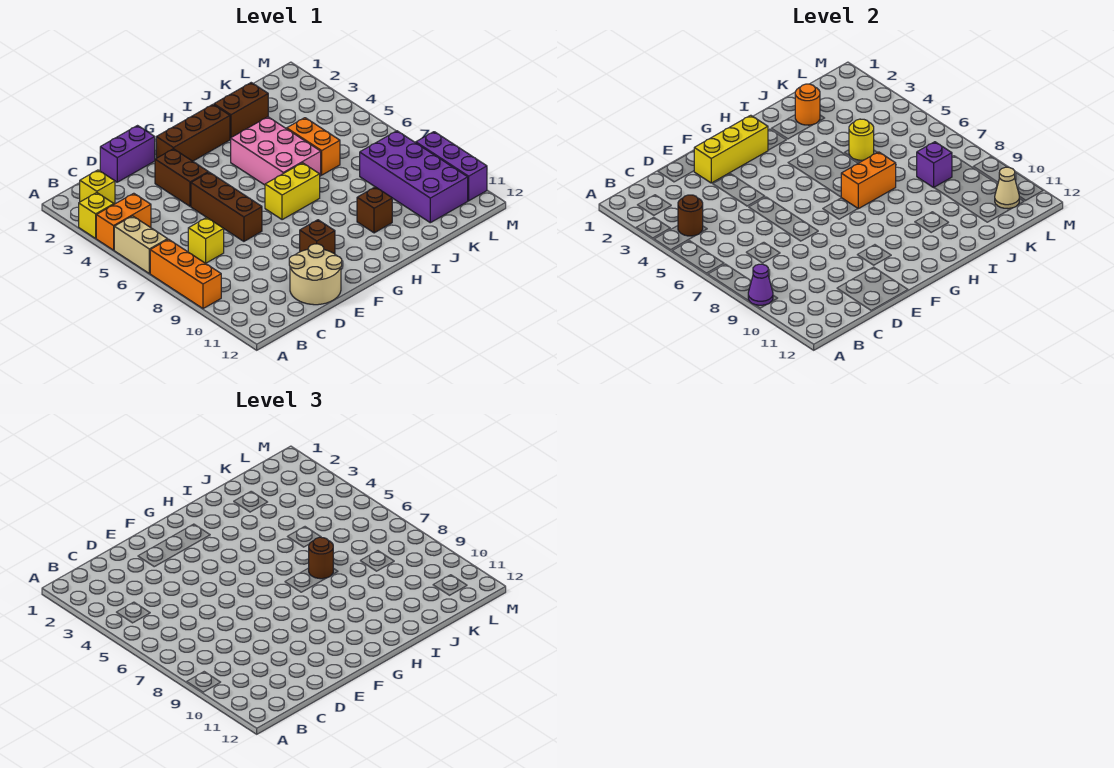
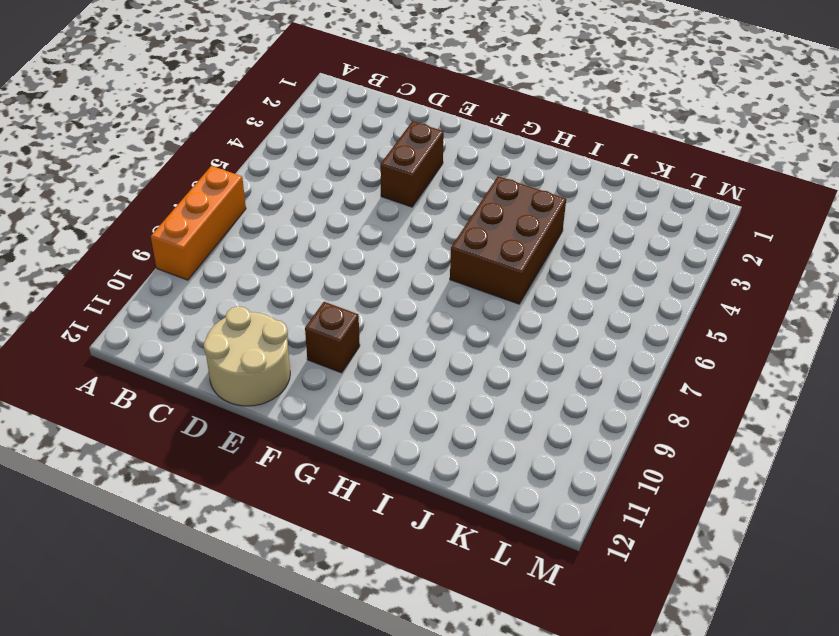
brown 2x3 brick [450,176,566,304] -> pink 2x3 brick [231,117,321,185]
none -> yellow 1x1 brick [79,193,114,238]
none -> orange 1x2 brick [96,193,151,250]
none -> tan 1x2 brick [114,216,168,273]

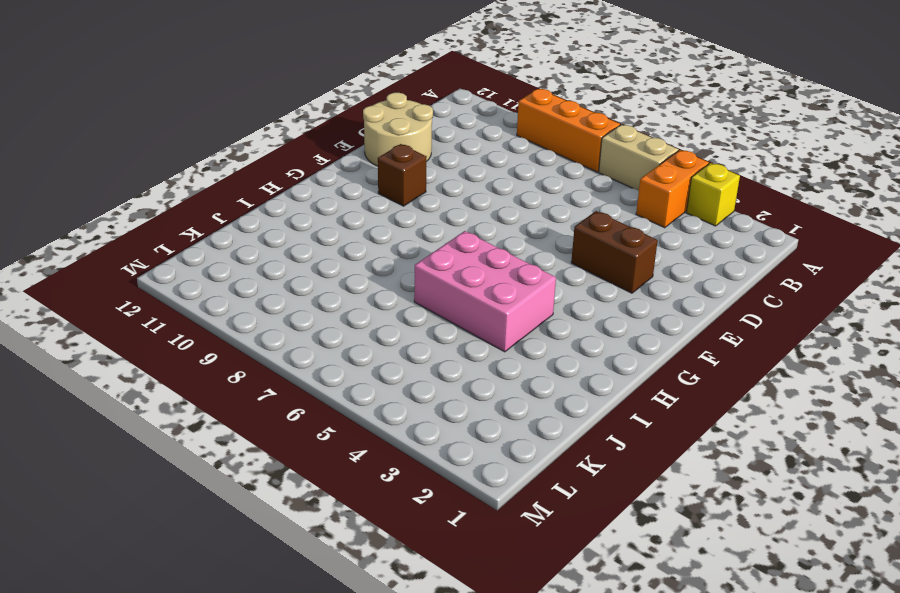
none -> yellow 1x1 brick [80,170,115,204]
none -> yellow 1x1 brick [188,217,224,263]
none -> purple 1x2 brick [100,126,155,182]

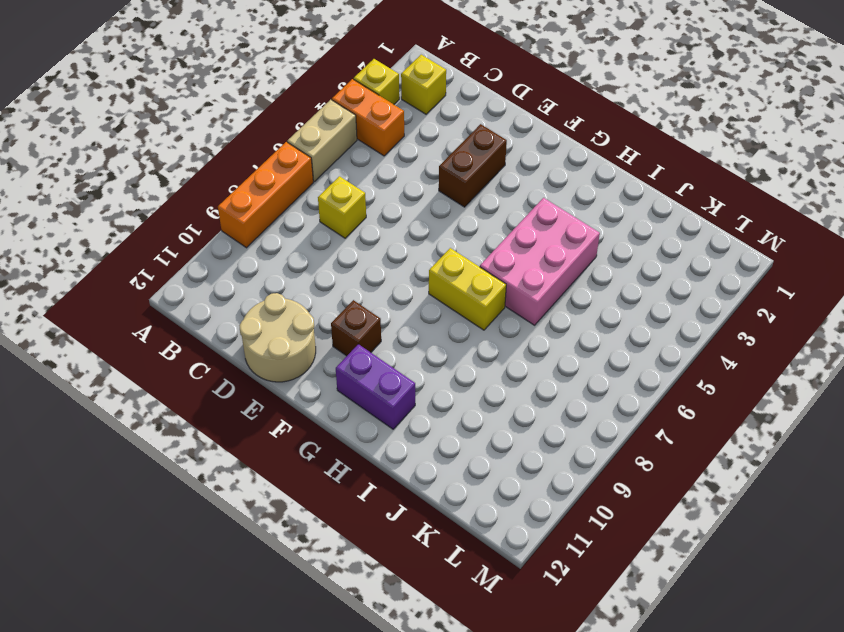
purple 1x2 brick [336,344,415,429] -> purple 1x2 brick moved to [100,126,155,182]
none -> brown 1x3 brick [191,172,262,241]
none -> brown 1x3 brick [156,105,230,161]
none -> brown 1x2 brick [214,83,268,139]

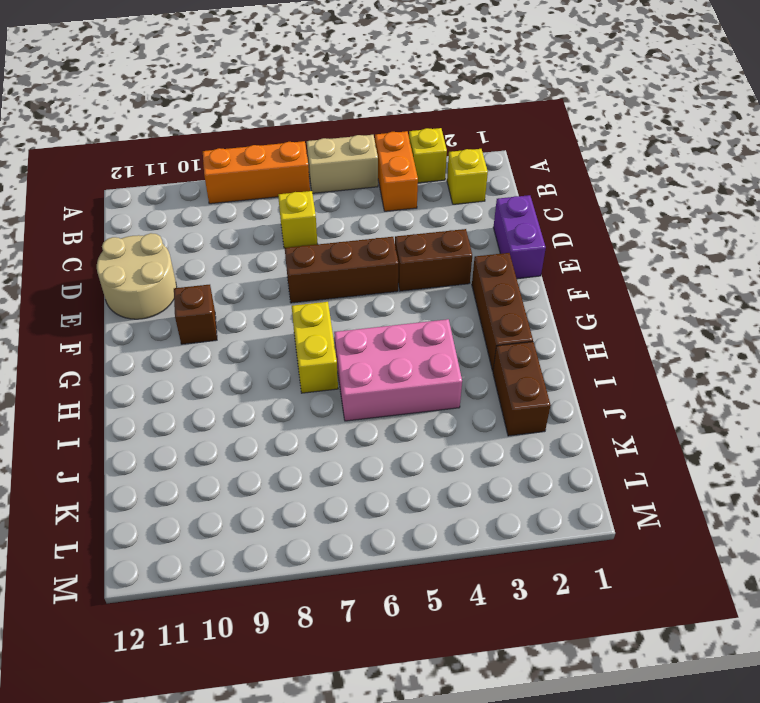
none -> brown 1x1 brick [357,187,392,233]
none -> orange 1x2 brick [287,118,340,175]
none -> purple 2x4 brick [360,131,468,223]

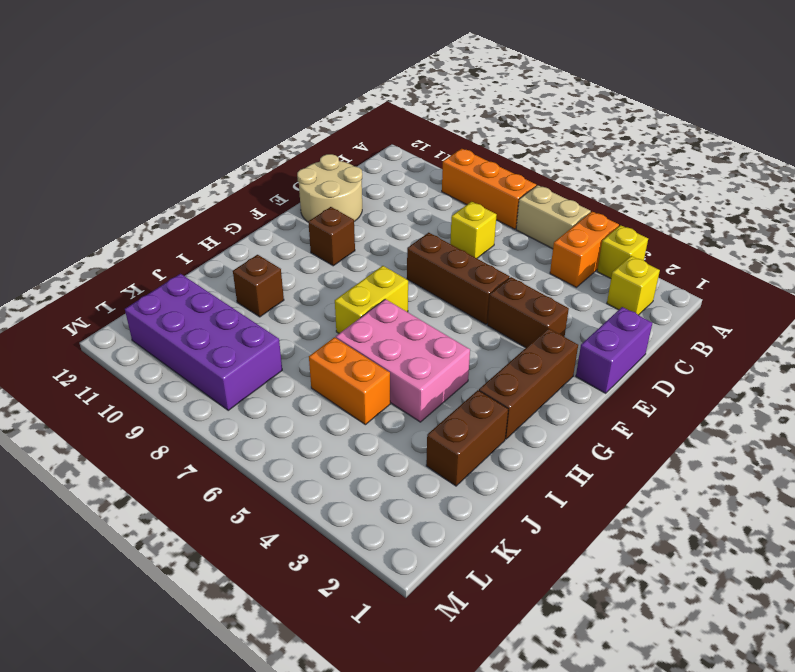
none -> purple 1x3 brick [416,132,487,201]
none -> purple 1x1 cone [748,264,773,305]
none -> brown 1x1 round brick [678,195,703,236]

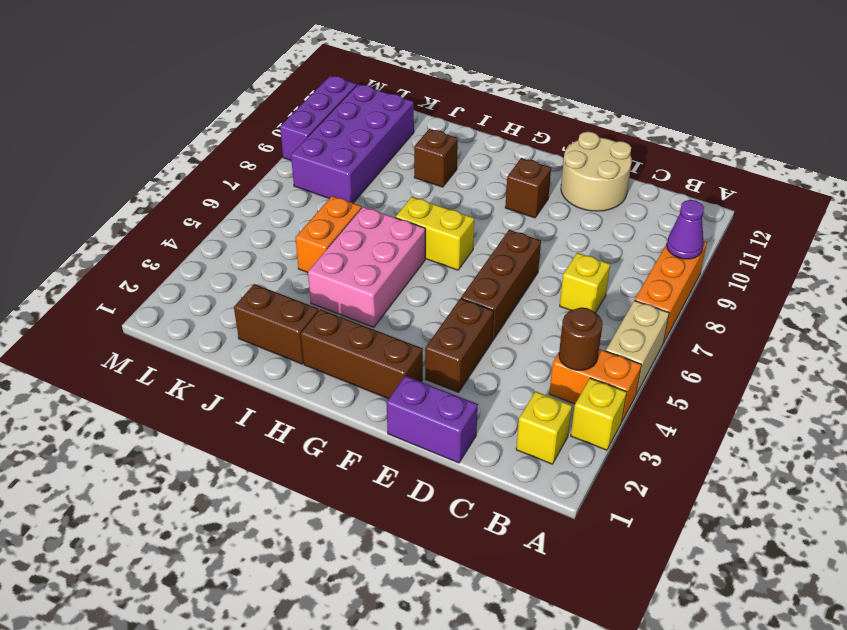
none -> yellow 1x3 brick [694,115,768,183]
none -> orange 1x2 brick [841,152,896,209]
none -> orange 1x1 round brick [795,84,820,125]

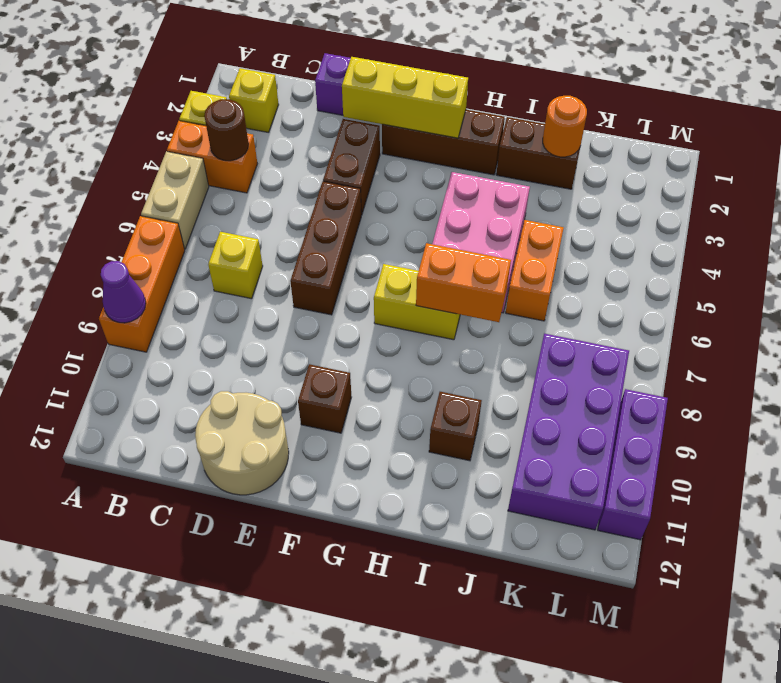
none -> yellow 1x1 round brick [849,119,874,160]
none -> purple 1x1 brick [917,142,952,187]
none -> tan 1x1 cone [995,167,1019,209]

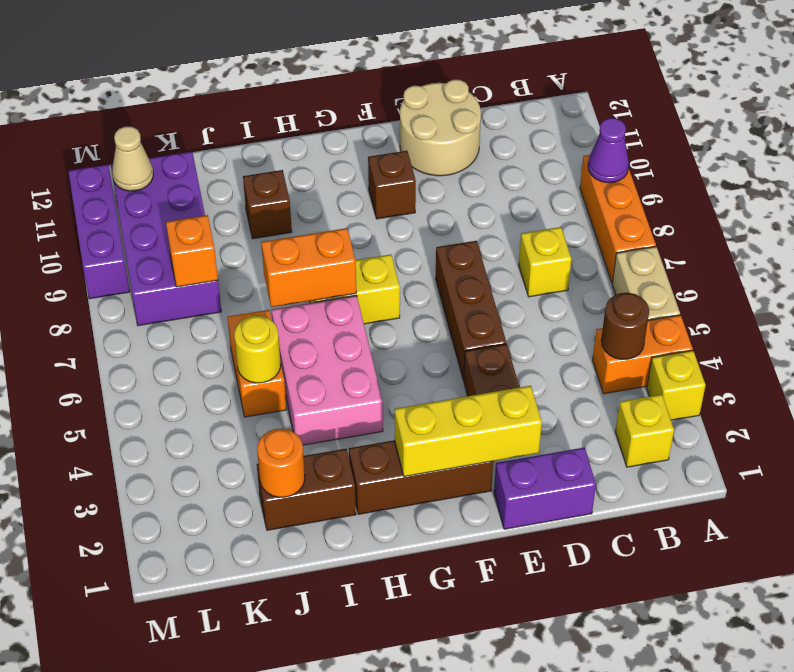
orange 1x1 brick [166,215,218,287] -> purple 1x1 brick [917,142,952,187]
none -> brown 1x1 round brick [309,537,333,579]

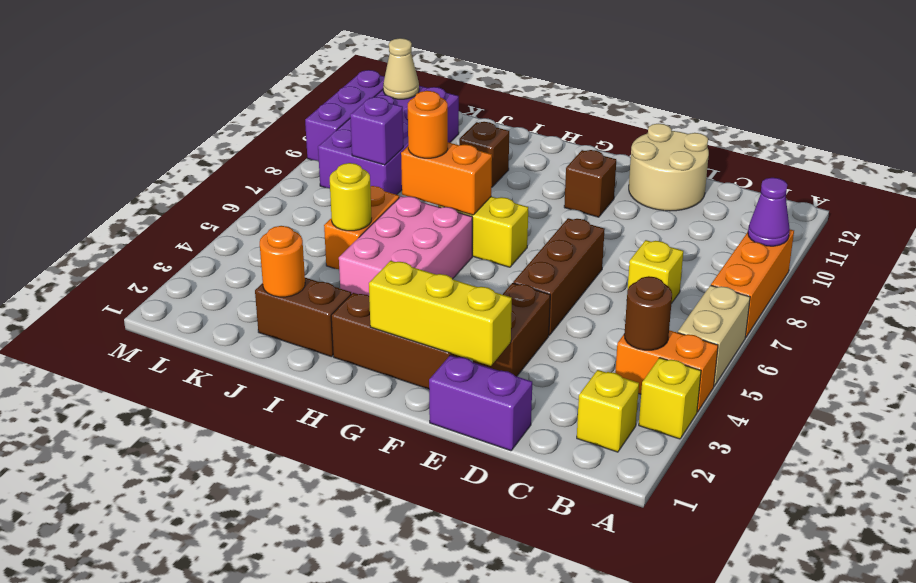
orange 1x1 round brick [408,91,448,158] -> brown 1x1 round brick [309,537,333,579]

